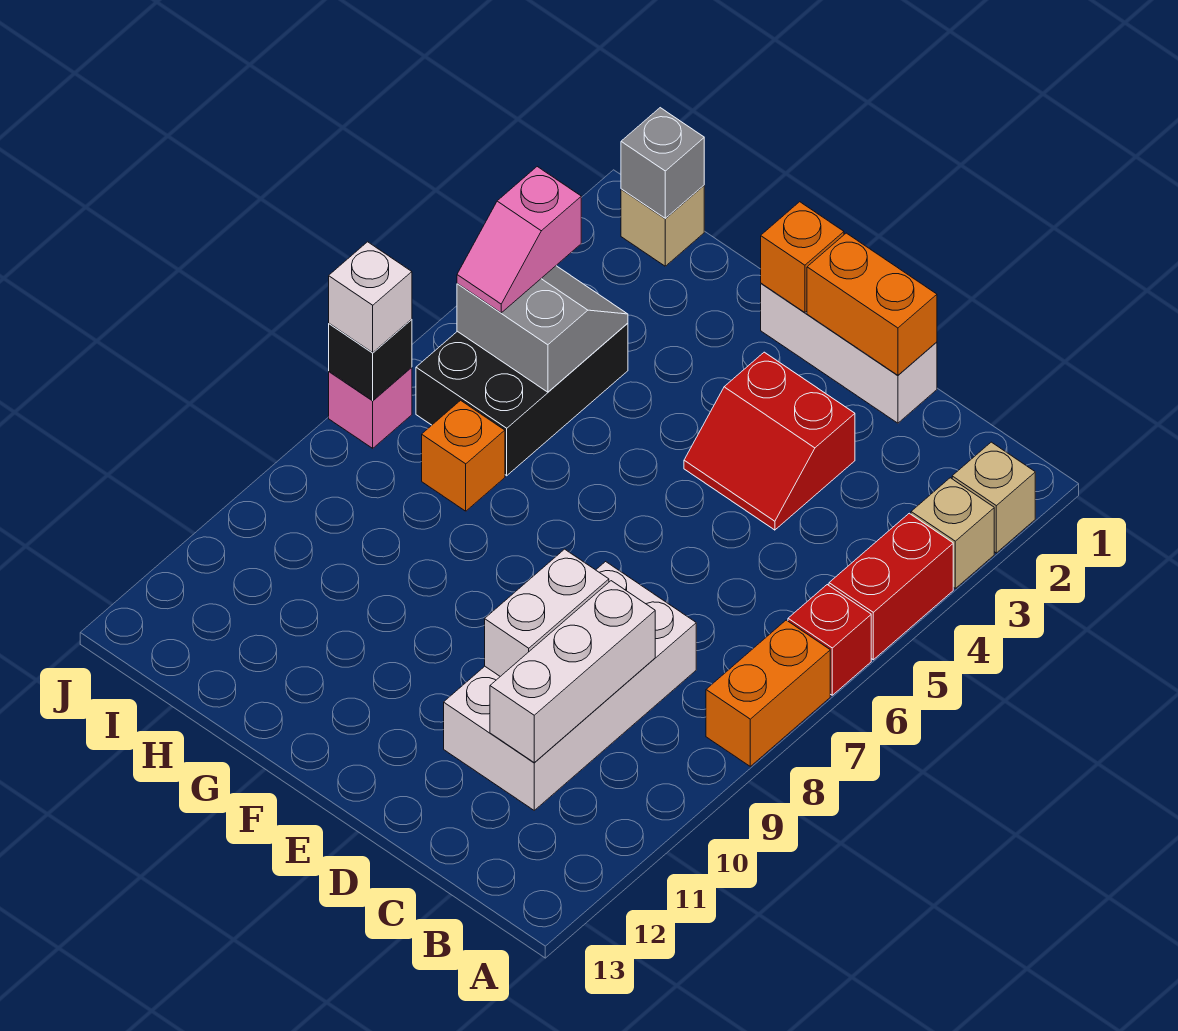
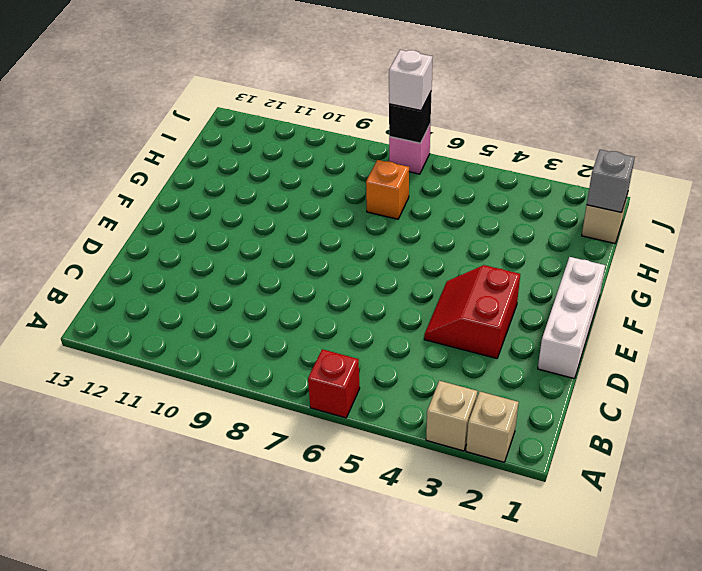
none -> red 1x2 brick [829,513,953,660]
none -> orange 1x2 brick [706,620,830,766]
none -> white 2x4 brick [444,562,696,810]

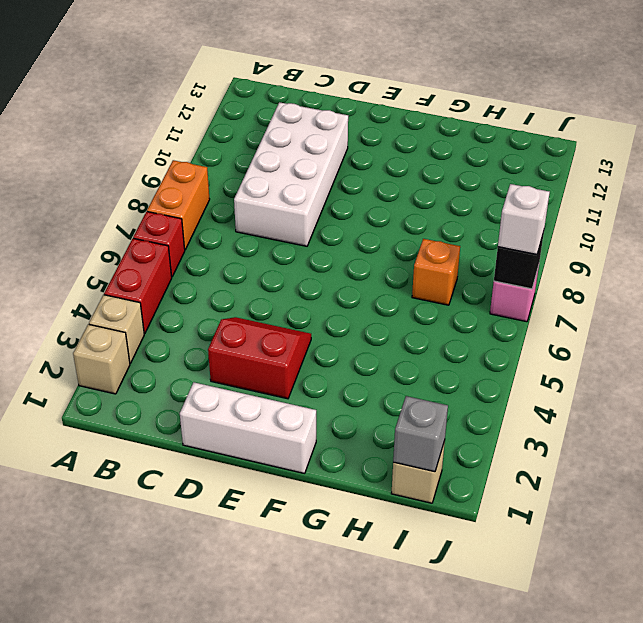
none -> black 2x3 brick [416,323,628,476]
none -> white 1x3 brick [490,581,655,762]
none -> orange 1x2 brick [807,233,937,375]

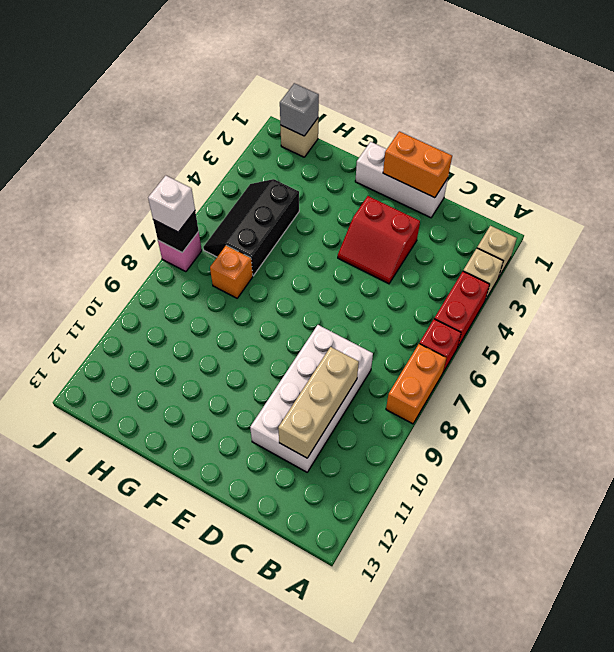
tan 1x3 brick [278,347,359,458] -> white 1x3 brick [490,581,655,762]
black 2x3 slope [203,179,299,276] -> black 2x3 brick [416,323,628,476]
none -> white 1x2 brick [485,549,609,676]
none -> orange 1x1 brick [761,202,844,313]
none -> grey 2x2 slope [457,266,628,392]

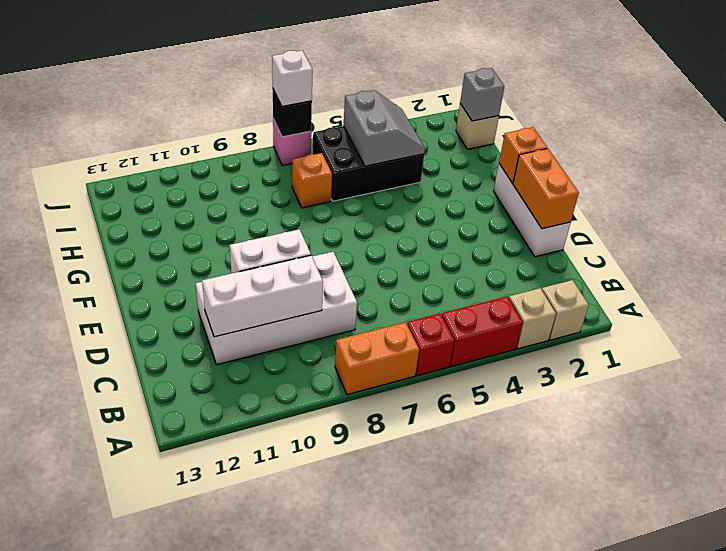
none -> red 2x2 slope [684,352,855,530]
none -> pink 1x2 slope [457,167,581,313]

